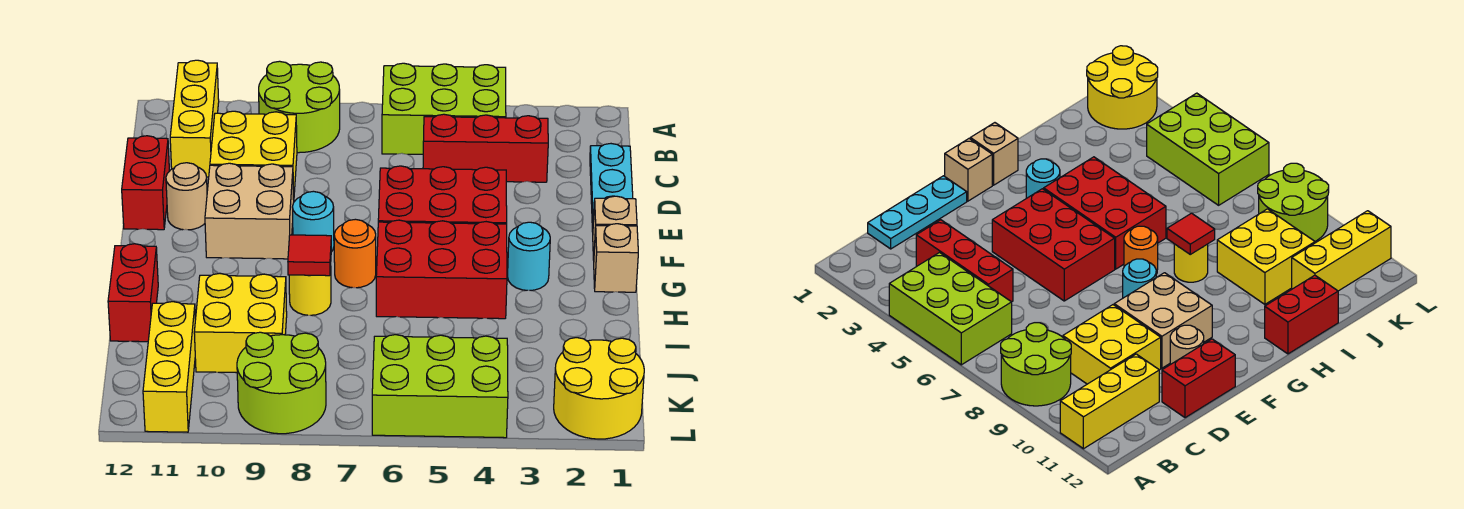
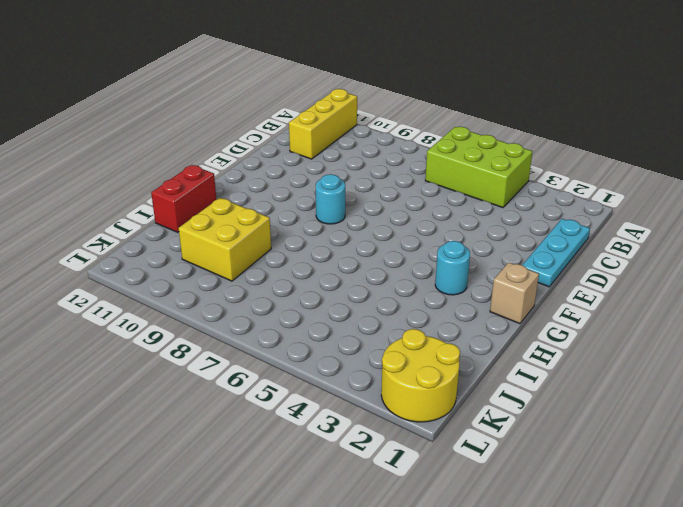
none -> lime 2x2 round brick [259,61,340,153]
none -> red 1x3 brick [423,114,548,182]
none -> yellow 2x2 brick [210,111,297,199]

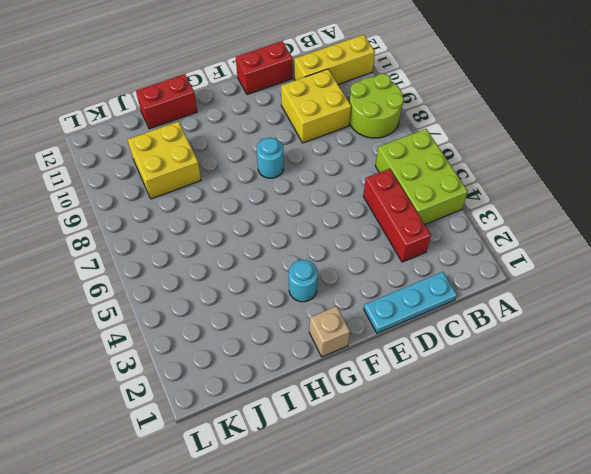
none -> red 2x3 brick [378,166,507,224]
none -> tan 2x2 brick [205,163,294,259]
none -> tan 1x1 round brick [166,163,207,230]

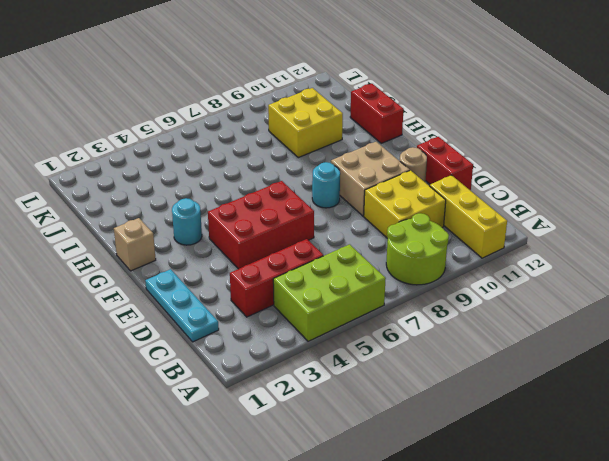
none -> tan 1x1 brick [593,196,637,260]
none -> red 2x3 brick [376,220,507,319]
none -> orange 1x1 round brick [334,219,376,288]

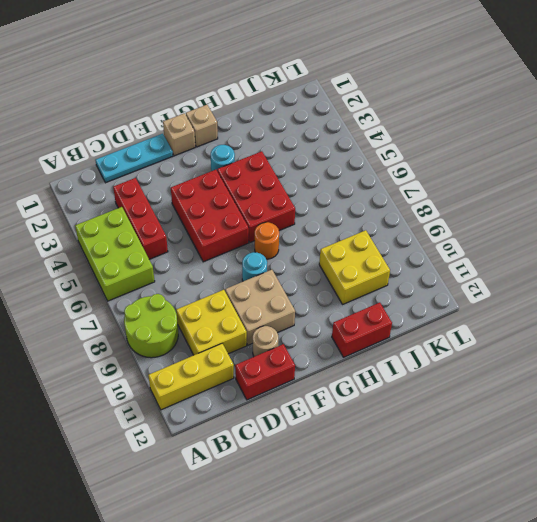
none -> yellow 1x1 round brick [289,268,331,315]
none -> yellow 1x3 brick [143,302,195,432]
none -> yellow 2x2 round brick [554,338,644,439]

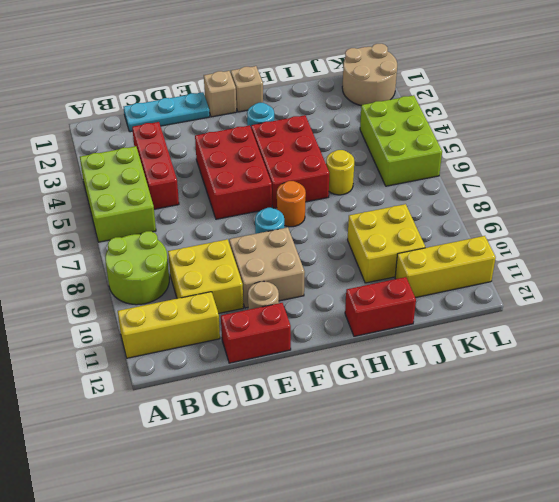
yellow 1x1 round brick [326,150,354,195] -> yellow 1x1 round brick moved to [289,268,331,315]
tan 2x2 round brick [342,44,397,105] -> yellow 2x2 round brick [554,338,644,439]
none -> lime 2x2 round brick [237,332,326,434]
none -> red 1x1 tile [288,235,331,276]

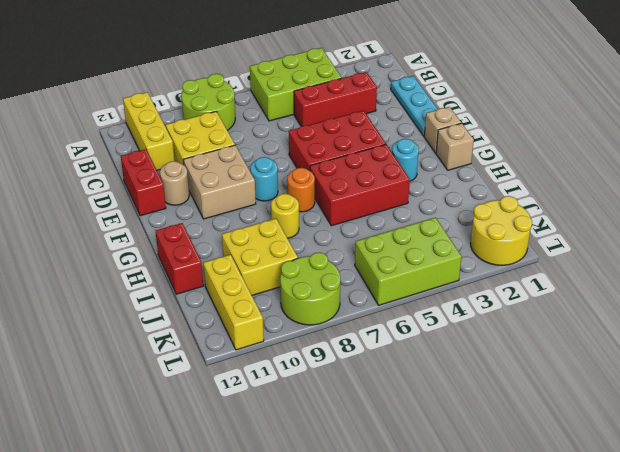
none -> red 1x1 tile [288,235,331,276]

